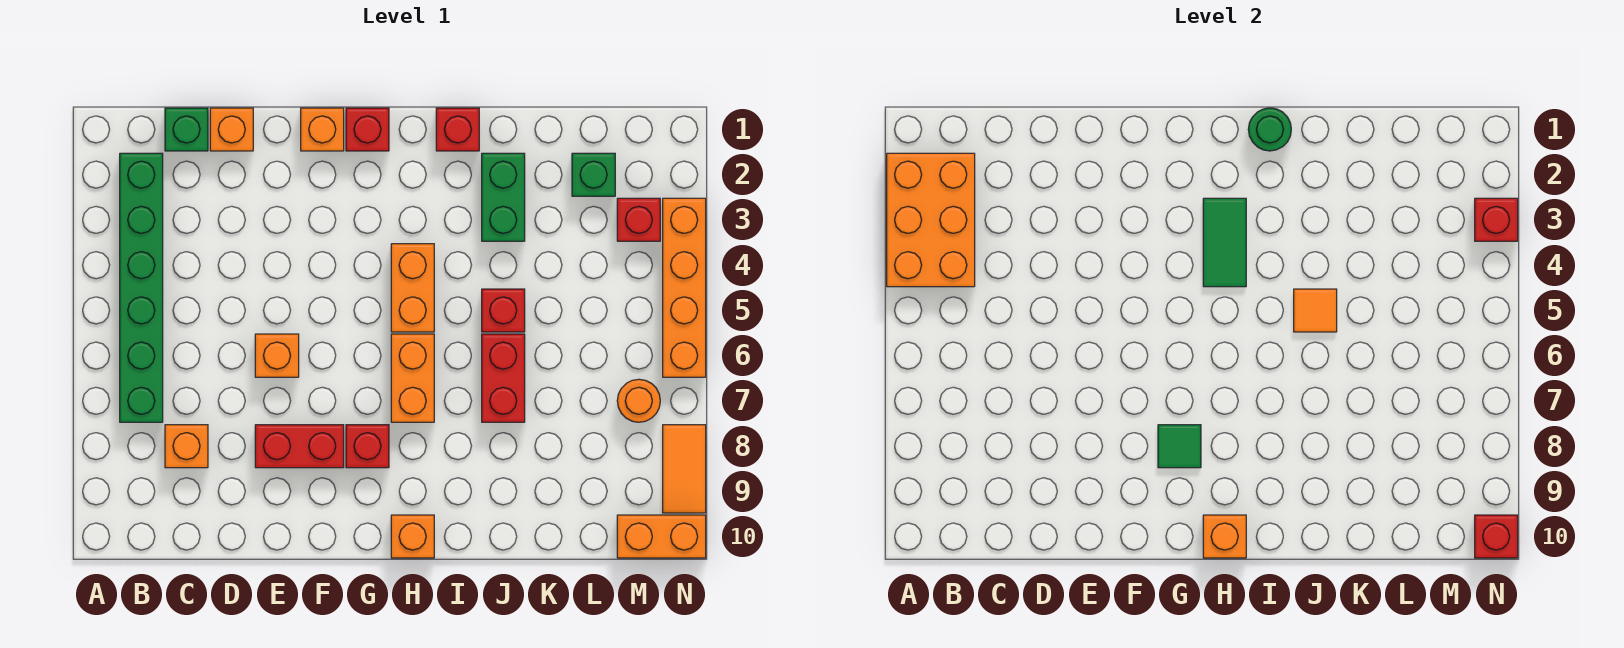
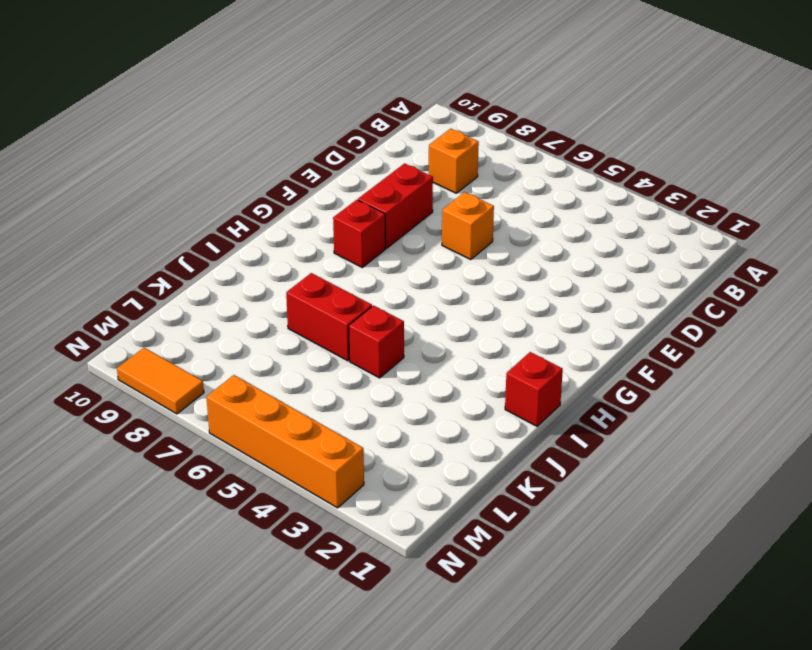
none -> green 1x6 brick [120,153,163,422]
none -> green 1x1 brick [165,108,208,151]
none -> orange 1x1 brick [210,108,253,151]
none -> orange 1x1 brick [301,108,344,151]

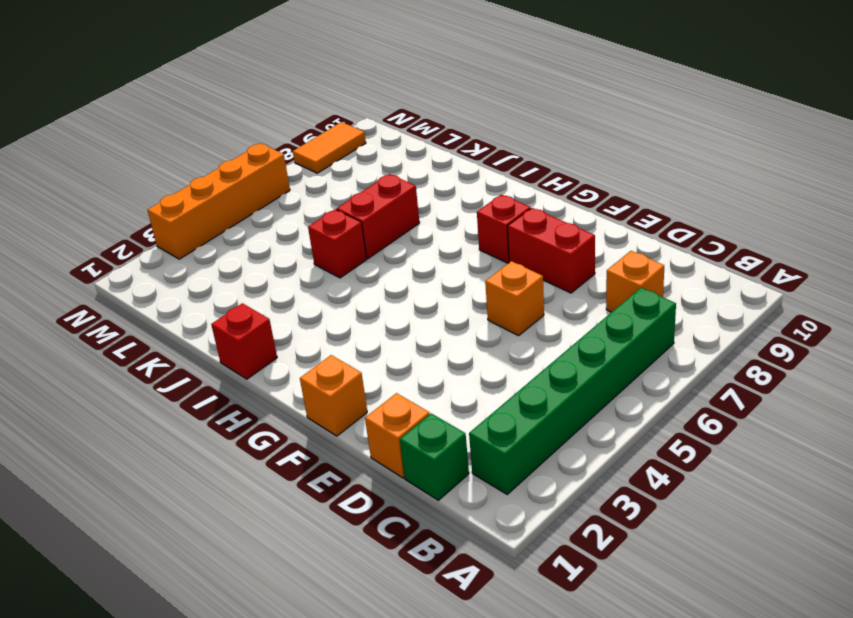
none -> red 1x1 brick [346,108,389,151]
none -> orange 1x2 brick [391,244,434,332]
none -> orange 1x2 brick [391,334,434,422]
none -> orange 1x1 brick [391,515,434,558]

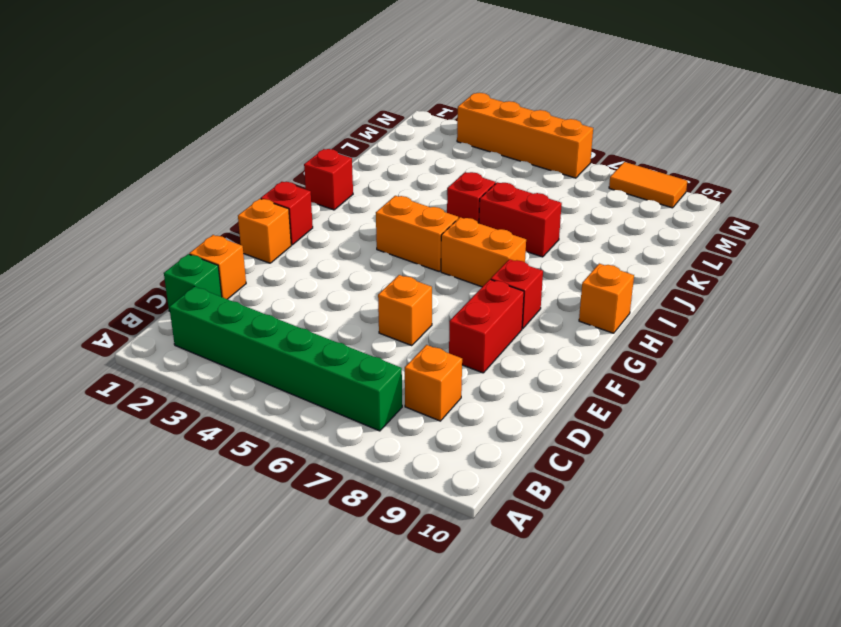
none -> green 1x2 brick [482,153,525,241]
none -> green 1x1 brick [572,153,615,196]
none -> red 1x1 brick [617,198,660,241]
none -> orange 1x1 round brick [617,379,660,422]

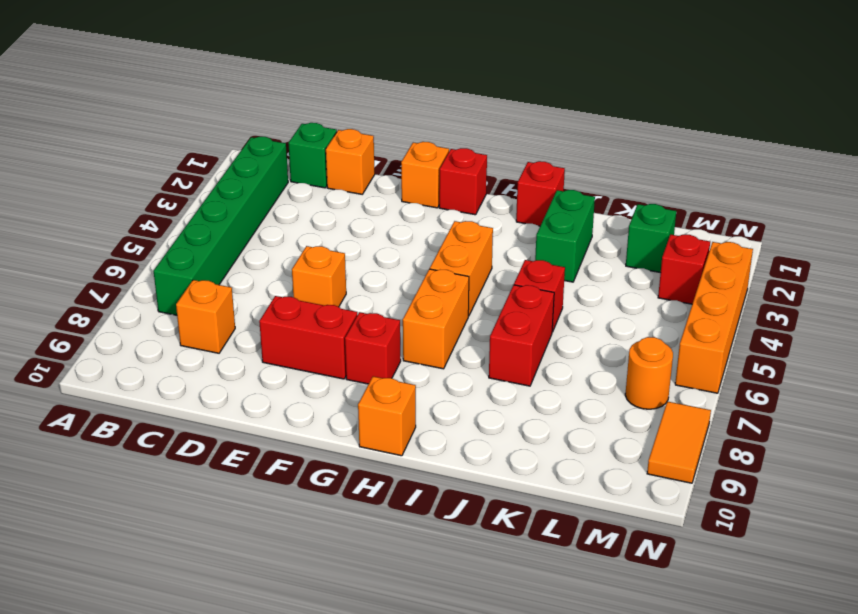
none -> orange 1x2 brick [617,515,706,558]
none -> orange 2x3 brick [887,153,975,287]
none -> green 1x1 tile [1158,425,1201,468]
none -> green 1x2 tile [1203,198,1246,287]

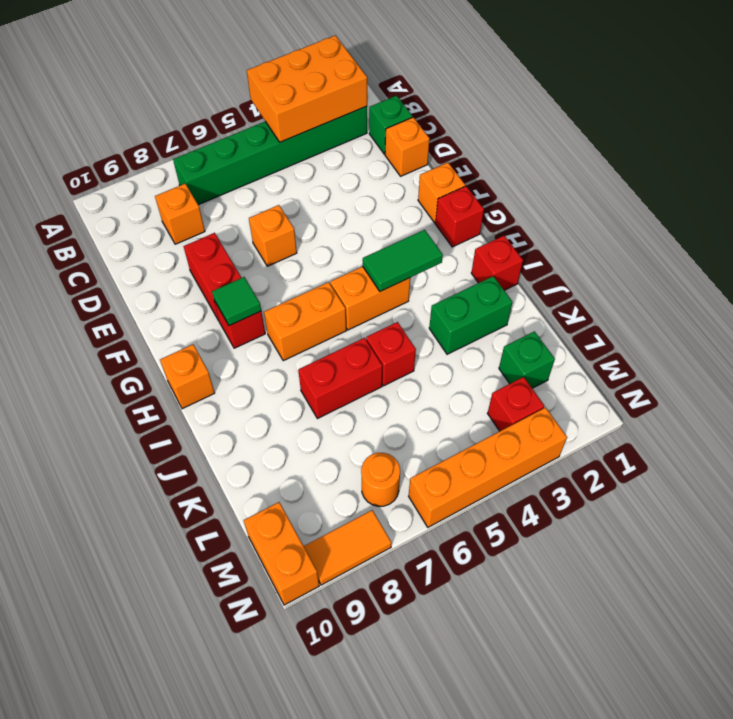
none -> orange 1x1 brick [1203,515,1246,558]
none -> green 1x1 round brick [1248,108,1291,151]
none -> orange 1x1 tile [1294,289,1337,332]
none -> red 1x1 brick [1475,198,1518,241]

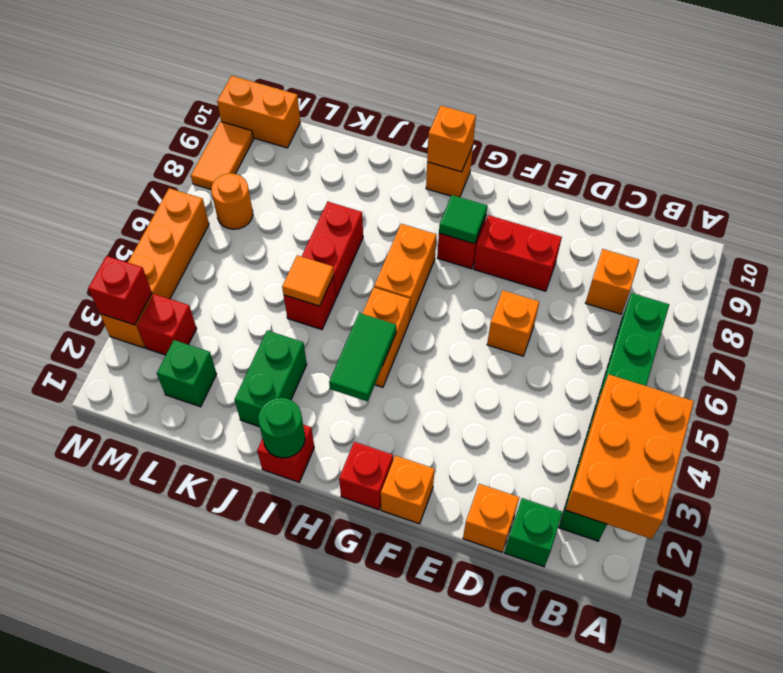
none -> red 1x1 brick [1475,515,1518,558]

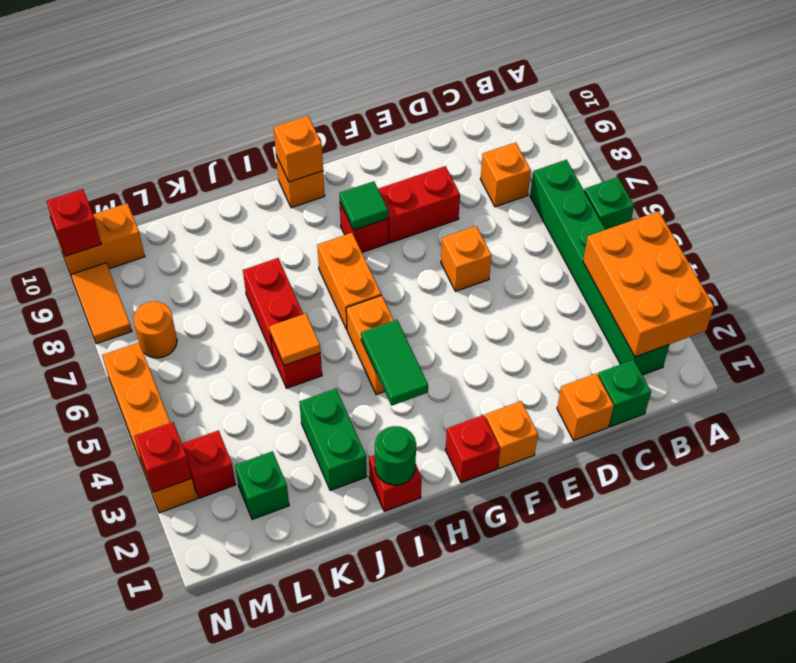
green 1x1 brick [584,177,634,230] -> none

